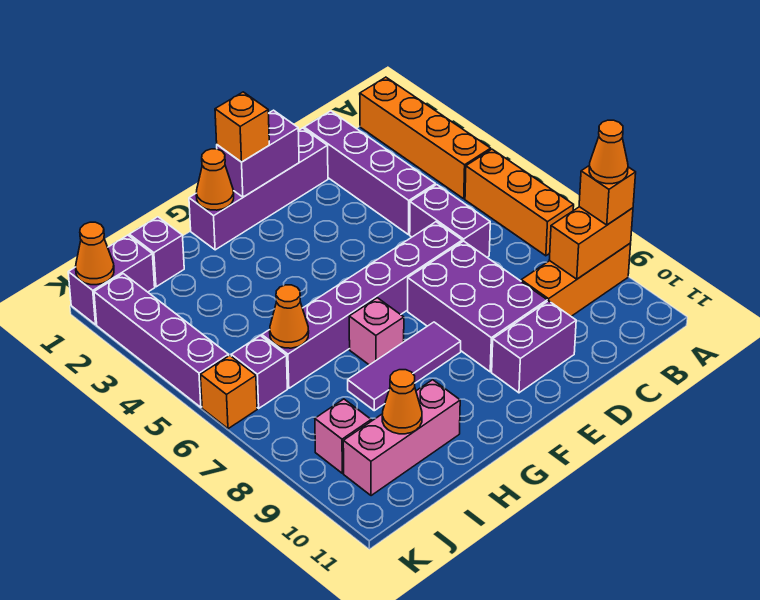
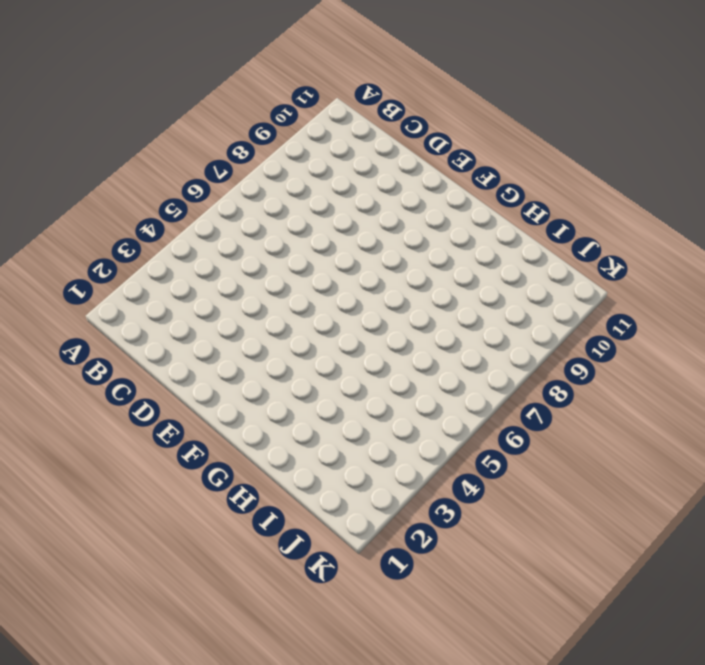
none -> orange 1x4 brick [360,77,491,199]
none -> orange 1x3 brick [465,149,574,256]
none -> orange 1x3 brick [521,243,631,316]

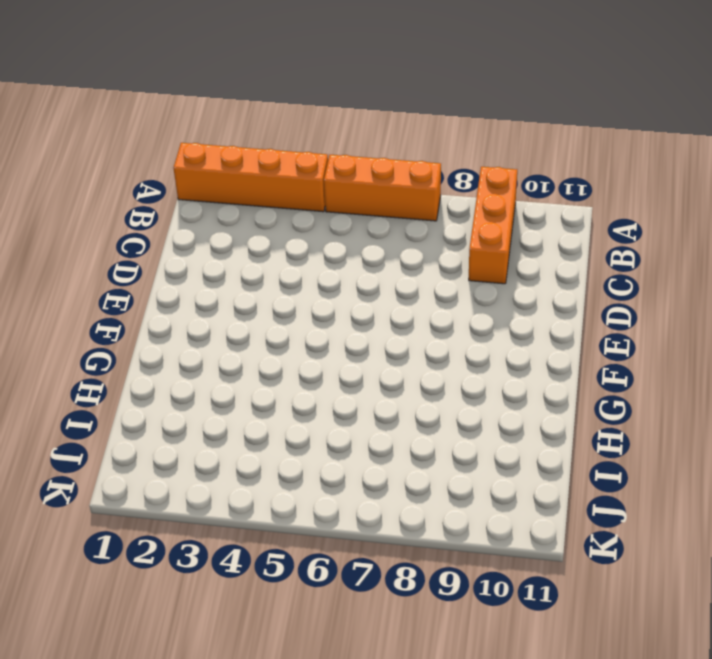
none -> purple 1x4 brick [304,111,435,235]
none -> purple 1x2 brick [410,185,490,257]
none -> purple 1x4 brick [189,128,328,250]

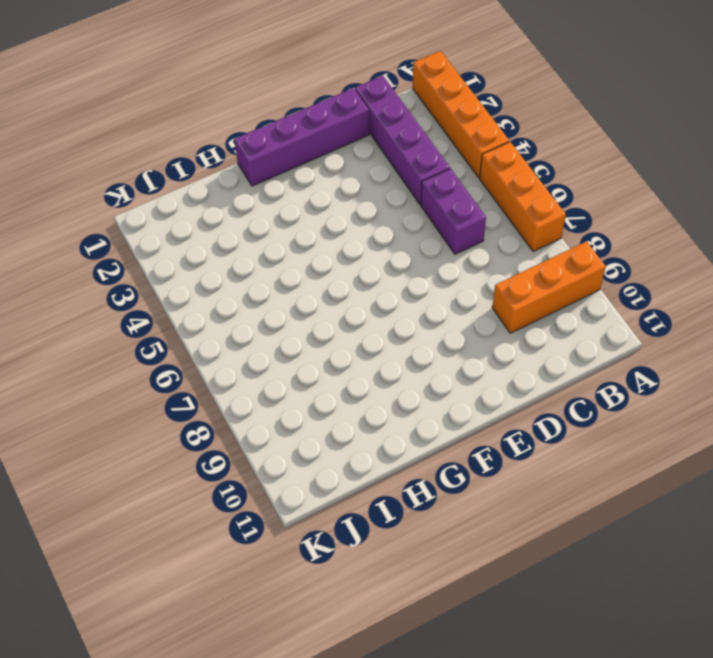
none -> purple 1x6 brick [262,222,462,388]
none -> purple 2x3 brick [408,241,547,372]
none -> purple 1x2 brick [492,301,576,393]

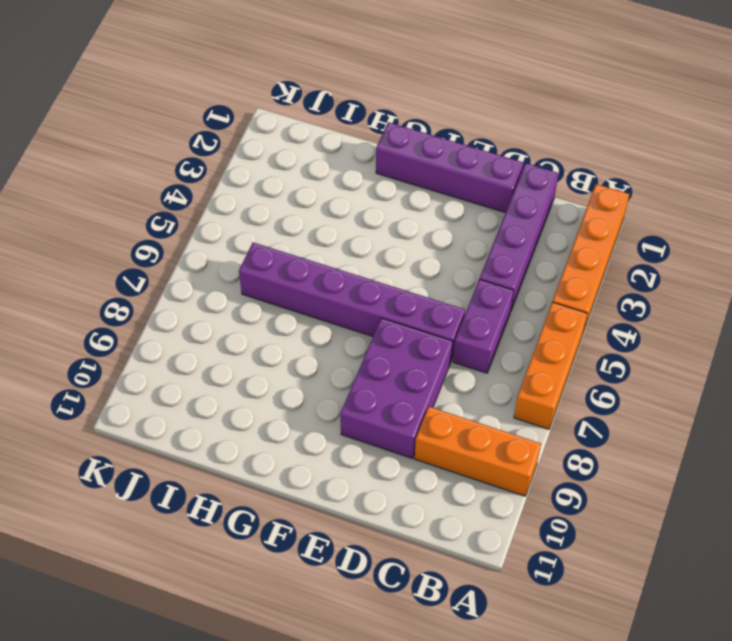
none -> purple 1x2 brick [492,301,576,393]
none -> purple 1x3 tile [348,322,461,411]
none -> pink 1x1 brick [349,298,404,365]

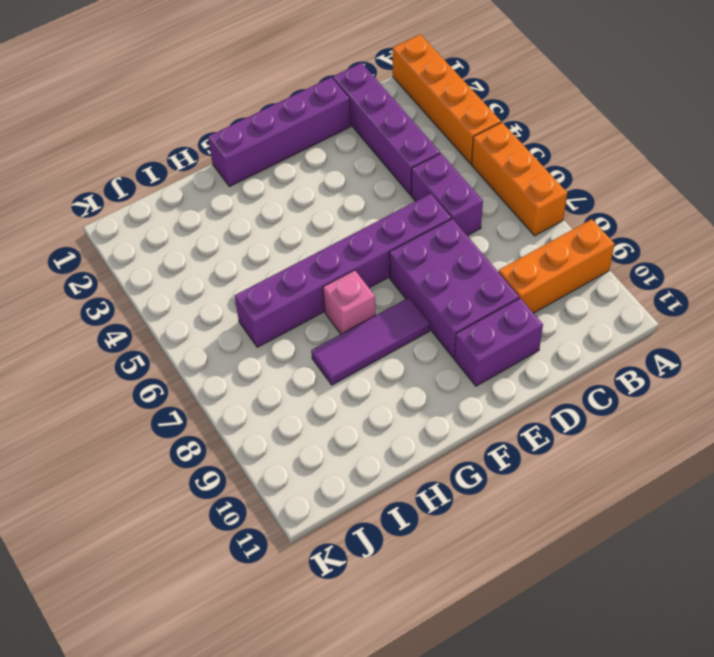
none -> pink 1x3 brick [343,380,460,496]
none -> purple 1x1 brick [129,217,184,287]
none -> purple 1x2 brick [68,235,155,325]

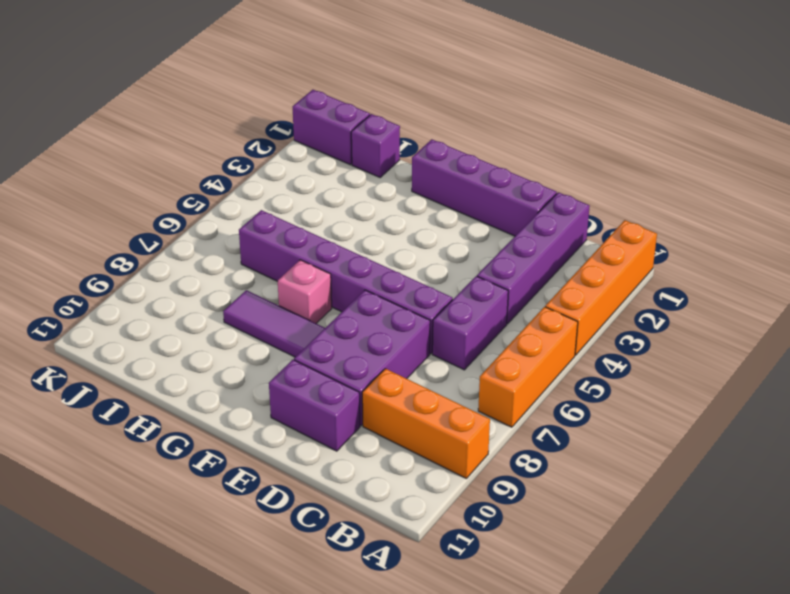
none -> pink 1x3 brick [343,380,460,496]
none -> purple 1x1 brick [231,336,287,408]
none -> pink 1x1 brick [315,399,371,473]

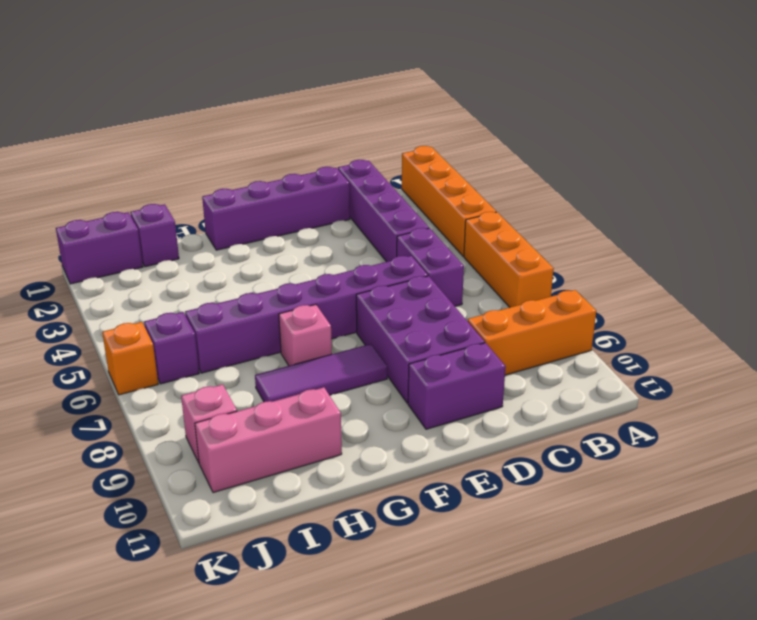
none -> purple 1x4 brick [94,274,229,407]
none -> orange 1x2 brick [549,207,633,279]
none -> purple 1x2 brick [217,110,299,197]

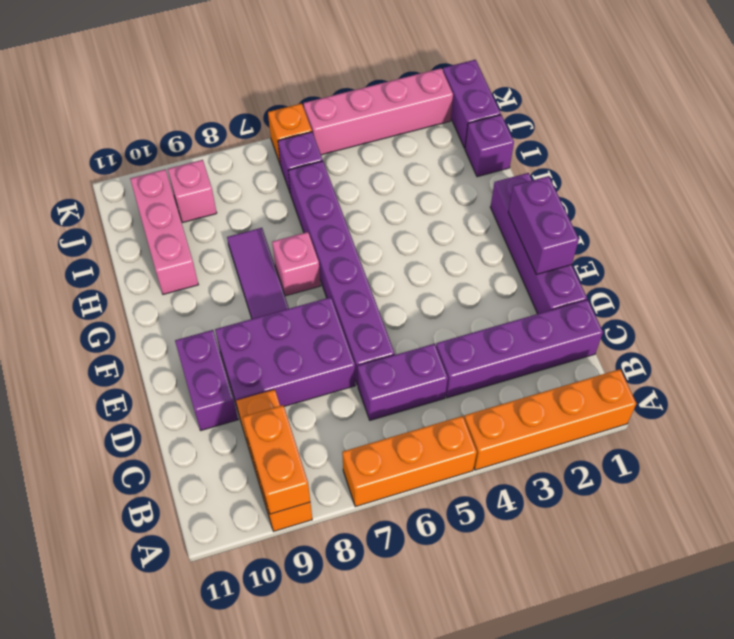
pink 1x4 brick [304,68,453,155] -> purple 1x4 brick [94,274,229,407]
none -> orange 1x1 cone [196,149,234,210]
none -> orange 1x1 cone [270,285,309,348]
none -> orange 1x1 cone [382,370,422,434]

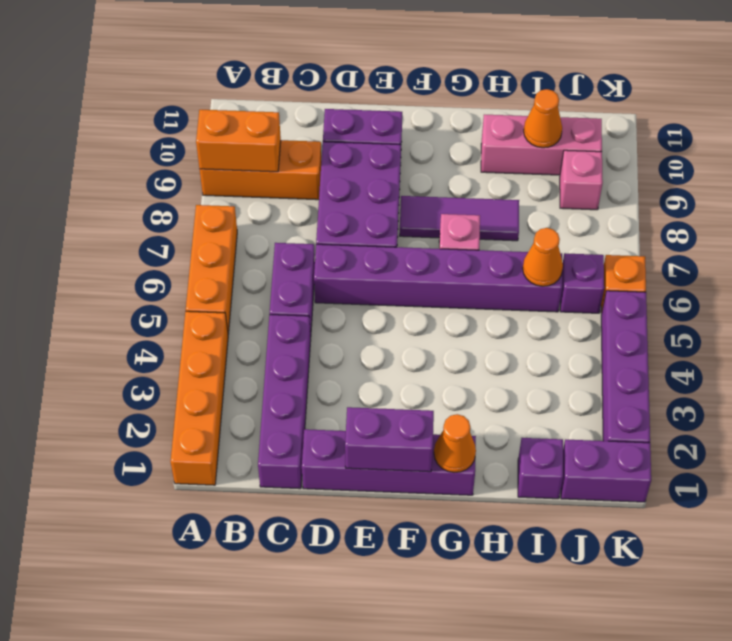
none -> orange 1x1 cone [76,222,114,285]
none -> orange 1x1 brick [579,166,636,225]
none -> orange 1x1 brick [215,92,269,162]

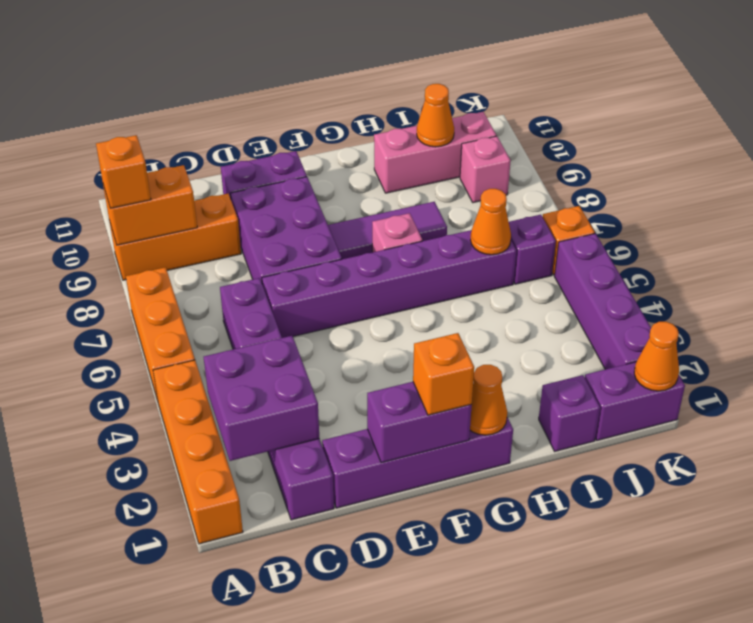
purple 2x2 brick [204,336,319,461] -> none
none -> orange 1x1 cone [589,120,628,184]

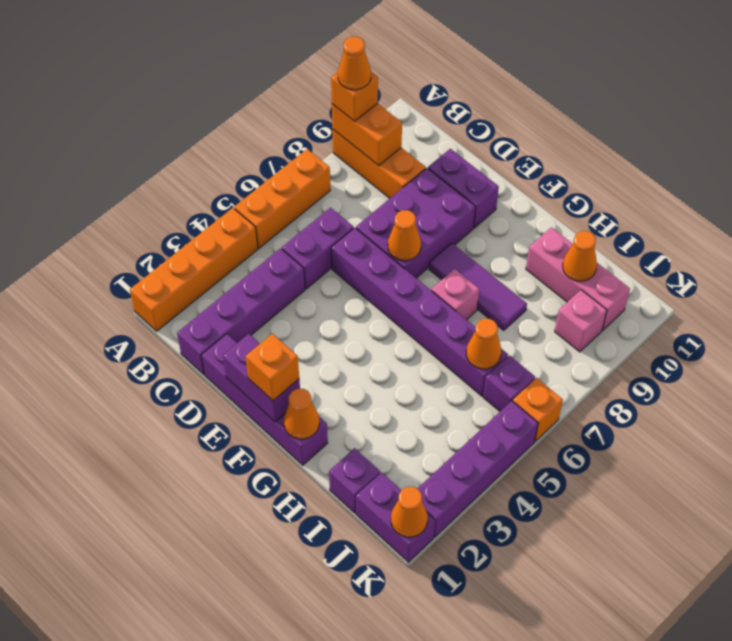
orange 1x1 cone [388,210,421,261] -> none

